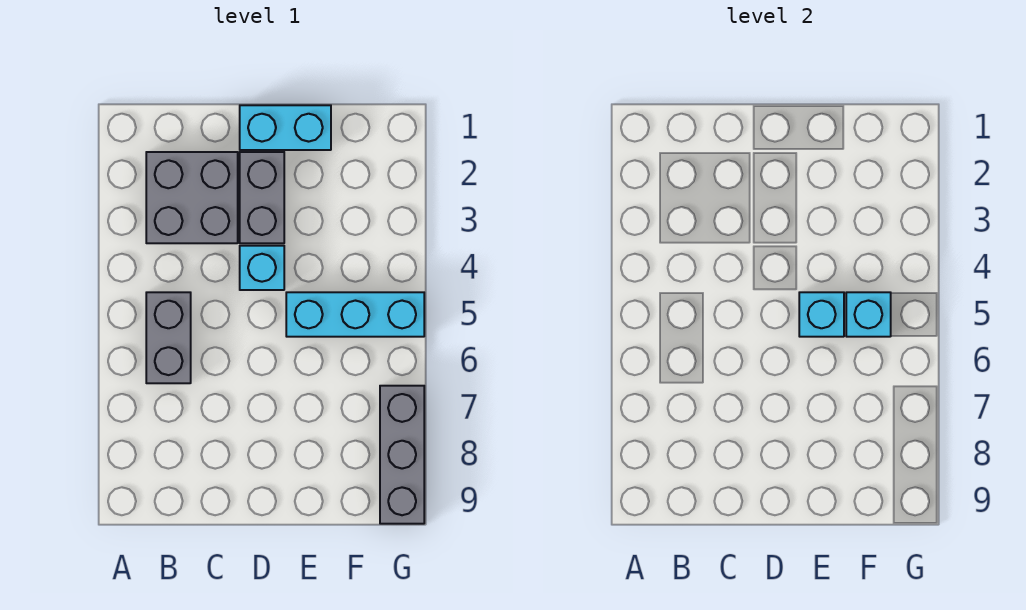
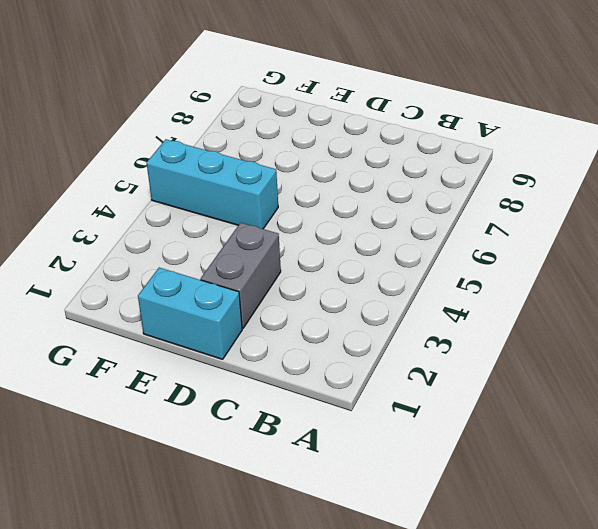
none -> grey 2x2 brick [146,152,238,243]
none -> grey 1x2 brick [146,292,191,383]

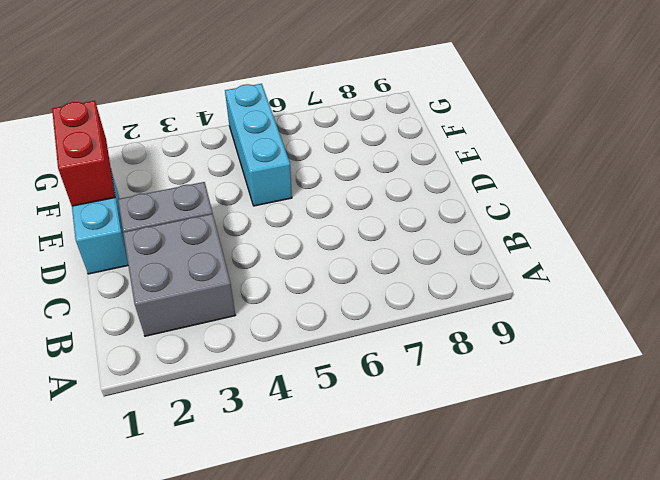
red 1x2 brick [52,101,115,206] -> none
none -> grey 1x2 brick [146,292,191,383]
none -> cyan 1x1 brick [240,246,284,290]

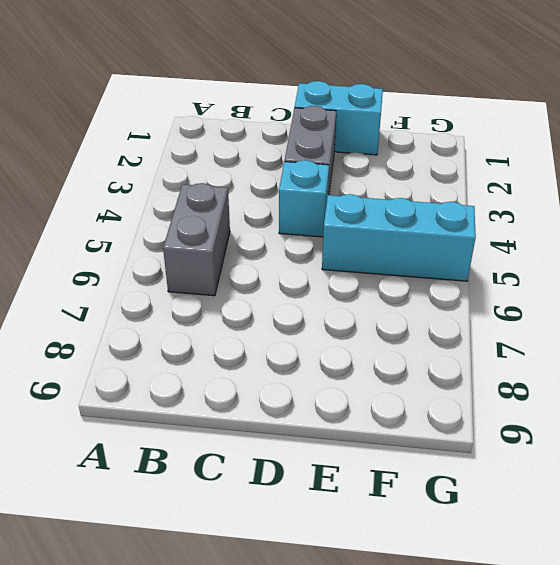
none -> grey 2x2 brick [146,152,238,243]
none -> grey 1x3 brick [380,386,424,524]

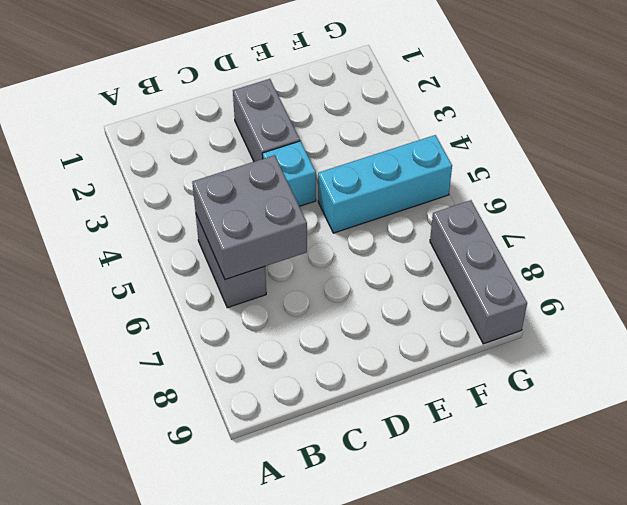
grey 2x2 brick [192,155,307,280] -> grey 2x2 brick moved to [146,152,238,243]
none -> cyan 1x2 brick [240,105,331,150]
none -> cyan 1x1 brick [799,292,844,337]

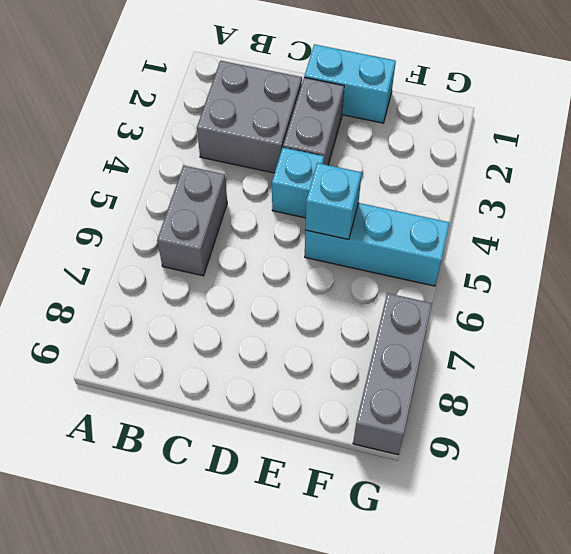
none -> cyan 1x1 brick [846,292,891,337]

